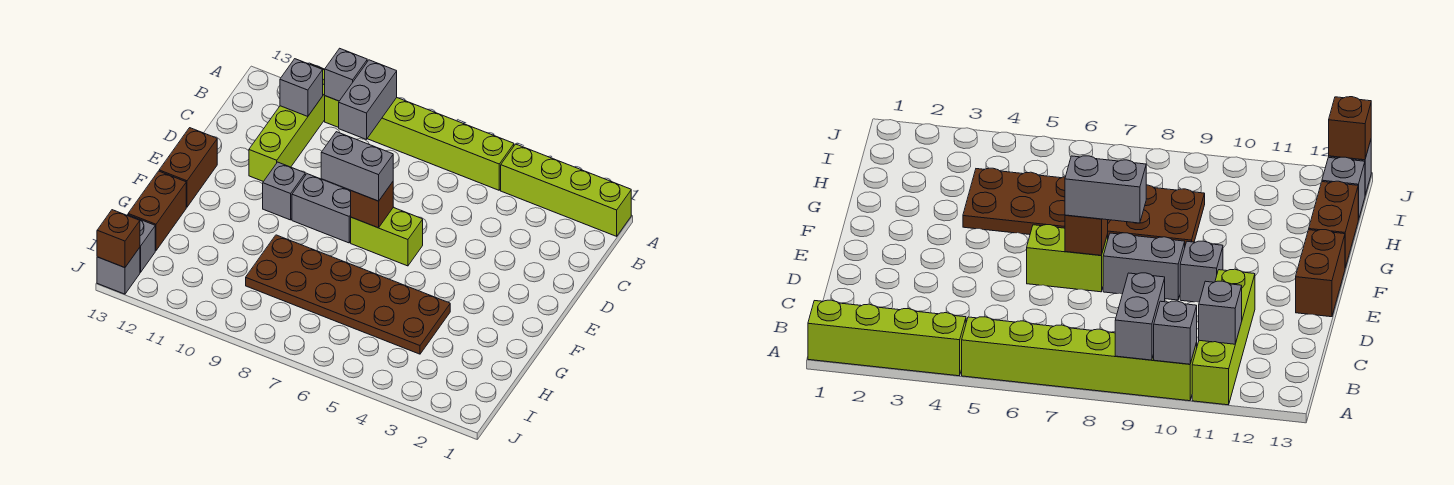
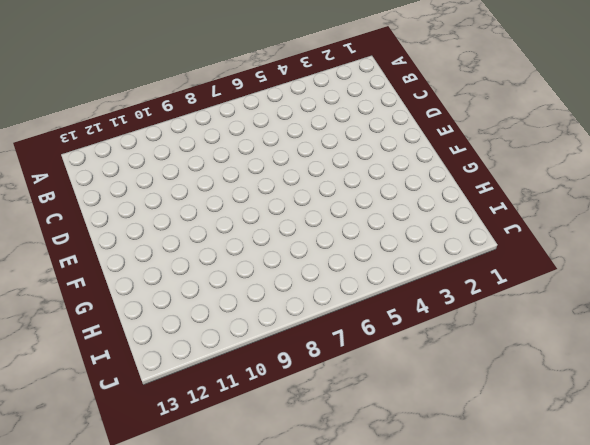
none -> lime 1x4 brick [501,144,631,236]
none -> lime 1x6 brick [325,96,514,190]
none -> lime 1x4 brick [249,64,325,182]

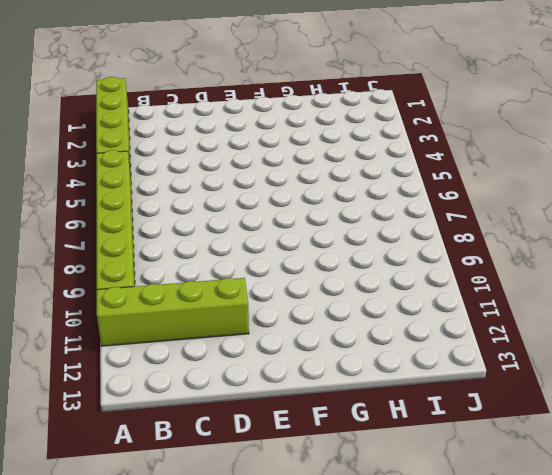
none -> lime 1x2 brick [351,207,423,266]
none -> grey 1x2 brick [292,174,351,243]
none -> grey 1x1 brick [263,162,305,220]

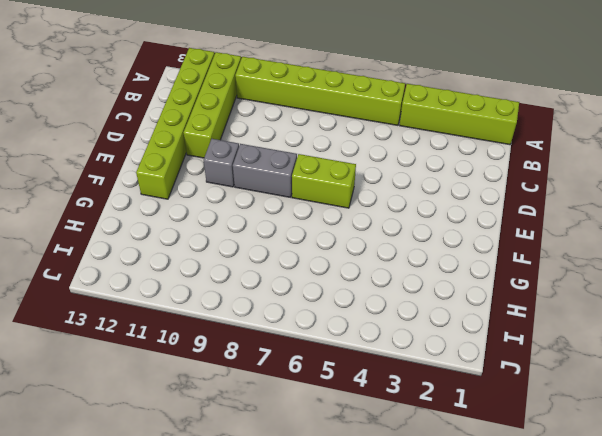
lime 1x6 brick [136,48,215,199] -> none
none -> brown 1x2 brick [159,128,217,207]
none -> brown 2x6 plate [246,235,450,354]
none -> brown 1x2 brick [128,171,186,251]

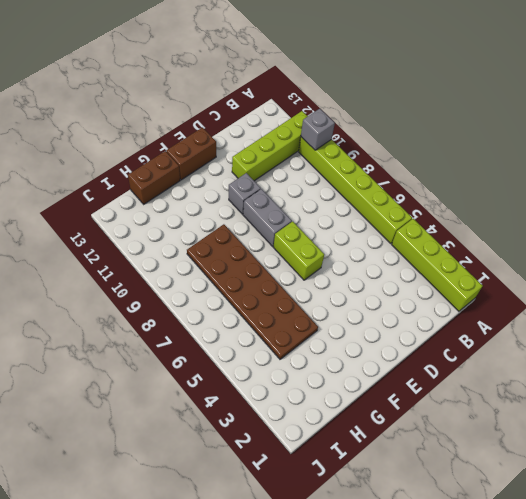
none -> grey 1x1 brick [127,215,155,272]
none -> grey 1x1 brick [97,248,140,294]
none -> grey 1x2 brick [339,60,397,140]

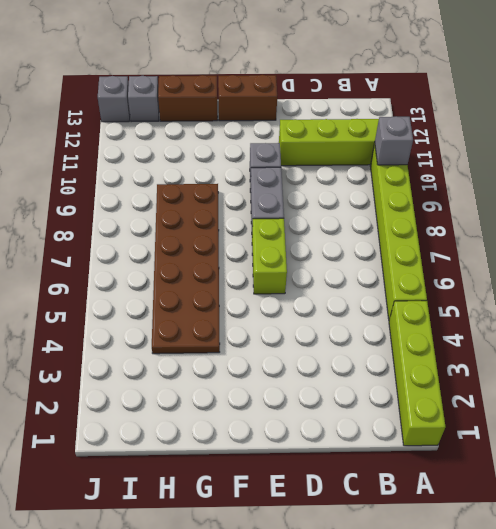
none -> grey 1x2 brick [339,60,397,140]
none -> grey 1x1 brick [280,59,323,117]
none -> brown 1x1 brick [351,182,393,228]

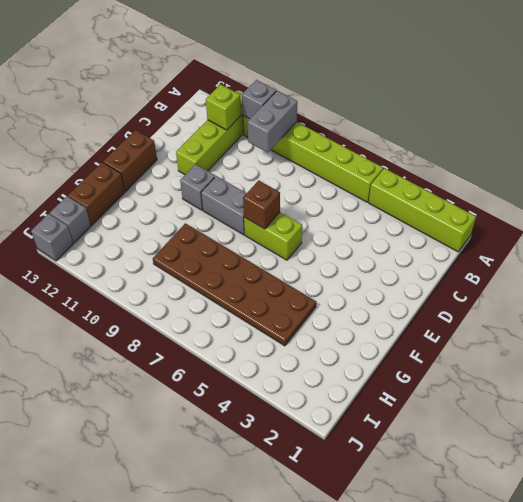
lime 1x1 brick [206,84,241,130] -> grey 1x1 brick [280,59,323,117]
none -> brown 1x1 brick [97,210,140,268]
none -> grey 1x2 brick [321,132,393,201]

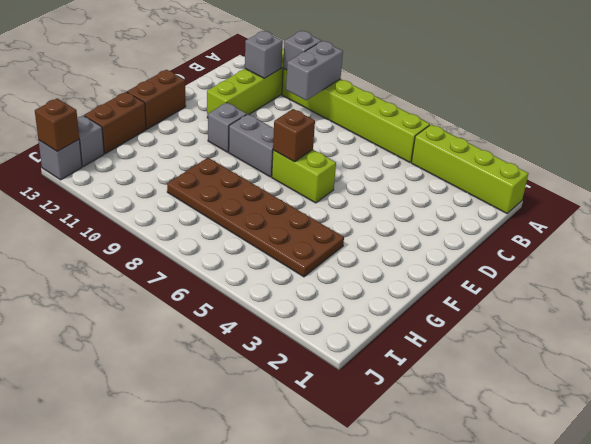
none -> grey 1x2 brick [321,132,393,201]

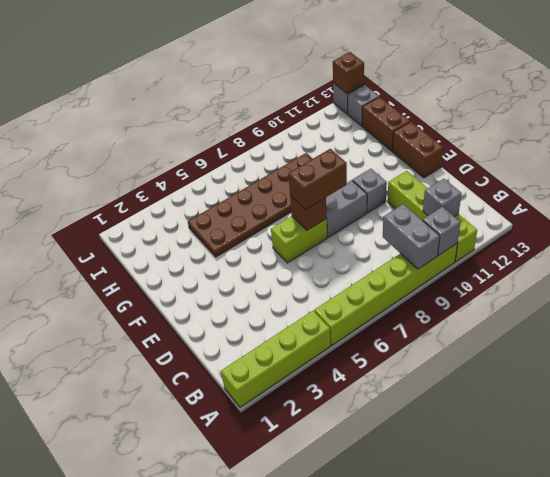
brown 1x2 brick [288,149,347,210] -> grey 1x2 brick [321,132,393,201]

